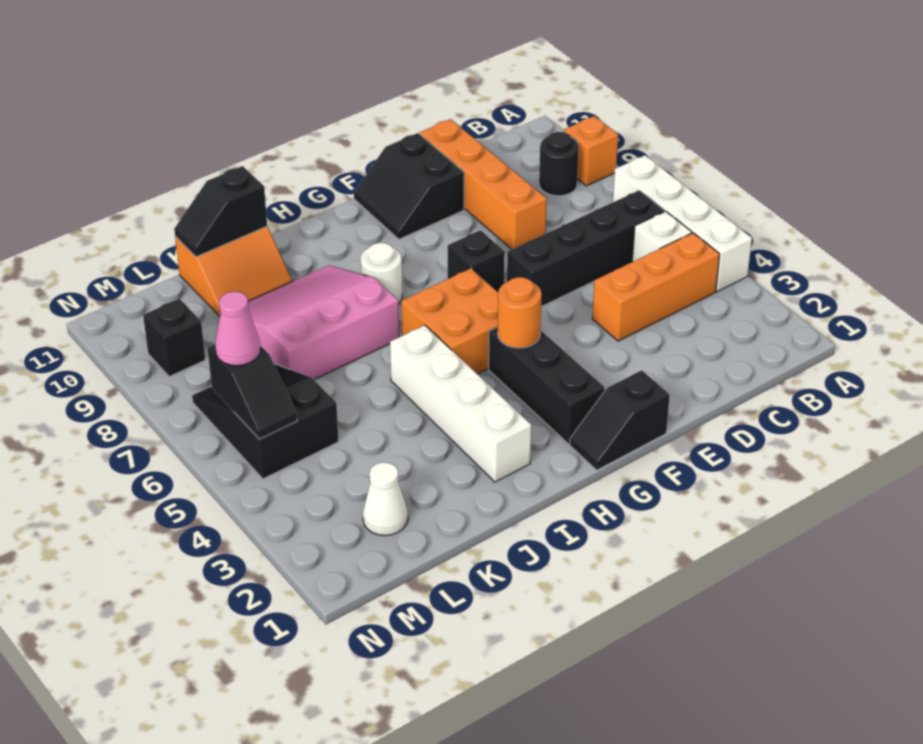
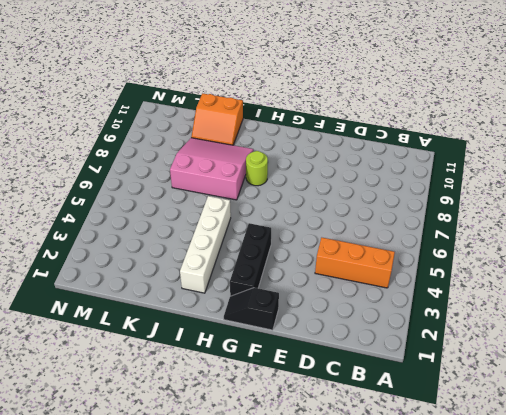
lime 1x1 round brick [246,151,268,186] -> white 1x1 round brick [360,243,402,303]
none -> white 1x4 brick [613,155,752,292]
none -> orange 1x1 brick [564,116,618,186]
none -> white 1x1 brick [632,211,692,262]

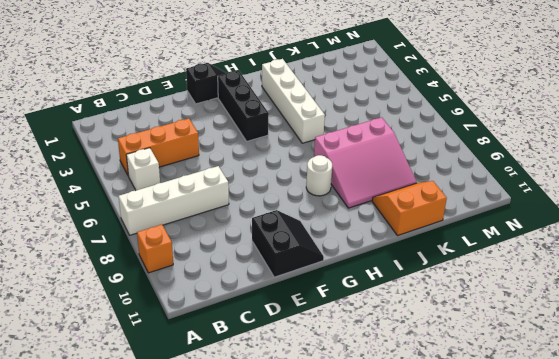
white 1x4 brick [119,166,229,235] -> white 1x4 brick turned to [613,155,752,292]
none -> black 1x4 brick [507,190,665,307]
none -> black 1x1 round brick [539,132,579,196]
none -> orange 1x4 brick [420,119,547,249]

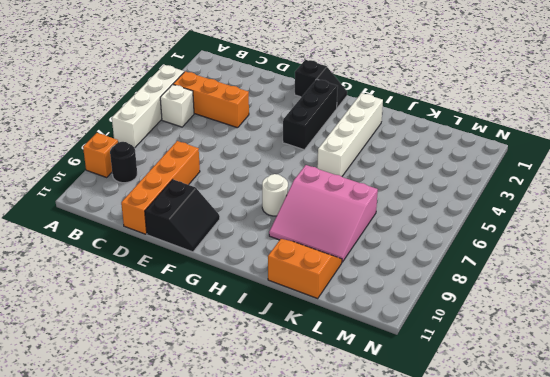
none -> black 1x4 brick [507,190,665,307]
none -> black 1x1 brick [448,230,505,292]
none -> orange 2x2 brick [401,269,498,374]

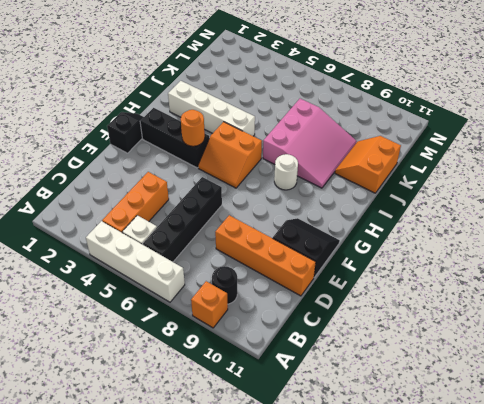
orange 2x2 slope [198,122,262,188] -> orange 2x2 brick [401,269,498,374]
none -> black 1x1 brick [448,230,505,292]
none -> white 1x1 cone [363,462,408,536]
none -> black 2x3 slope [192,364,339,479]

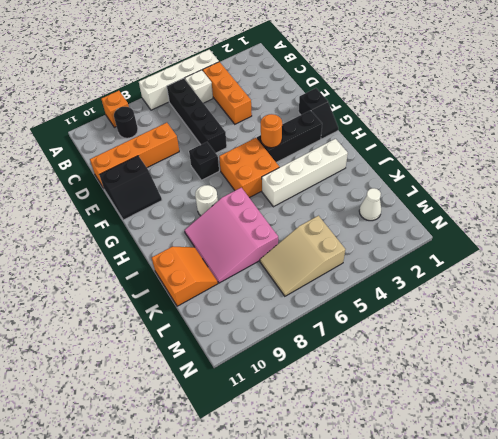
tan 2x3 slope [260,216,345,296] -> black 2x3 slope [192,364,339,479]
none -> black 1x1 brick [143,299,205,377]
none -> black 1x2 slope [174,166,267,257]
none -> black 1x2 slope [208,344,297,439]

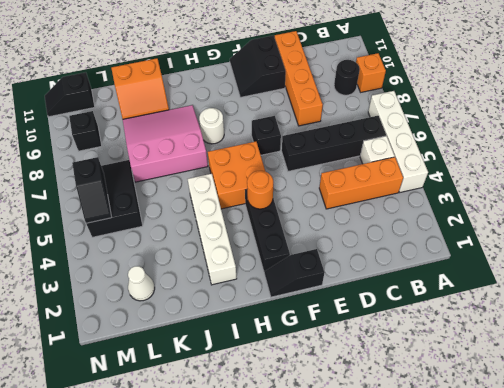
black 1x2 slope [45,72,95,117] -> black 1x2 slope moved to [174,166,267,257]
none -> pink 1x1 cone [215,291,260,366]

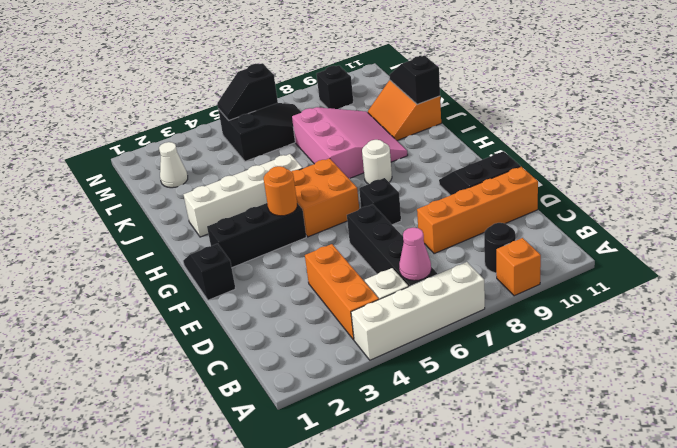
pink 1x1 cone [399,228,431,281] -> pink 1x1 cone moved to [215,291,260,366]

